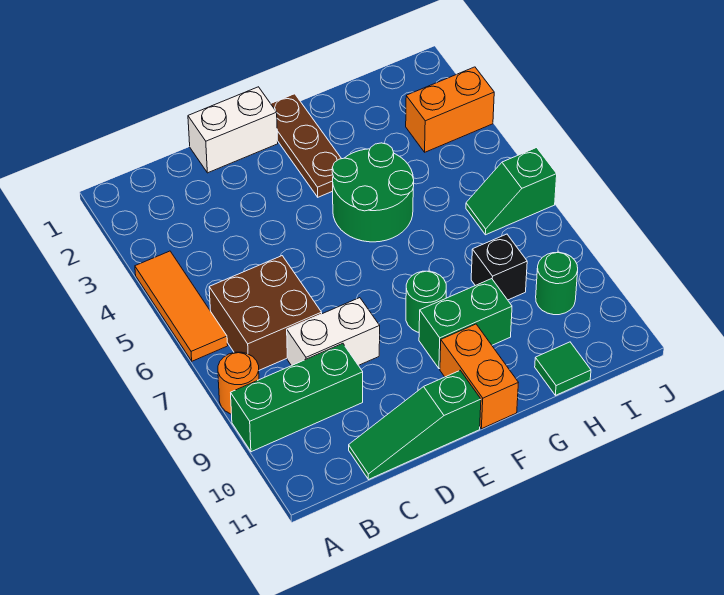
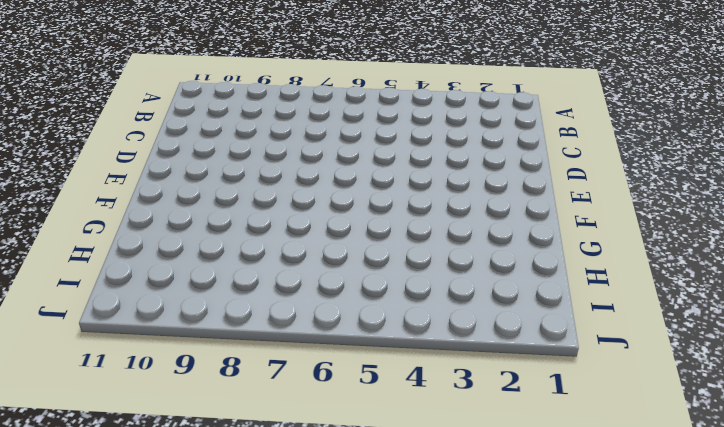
none -> orange 1x3 tile [135,251,228,361]
none -> orange 1x1 round brick [218,352,259,414]
none -> green 1x3 brick [231,343,363,452]

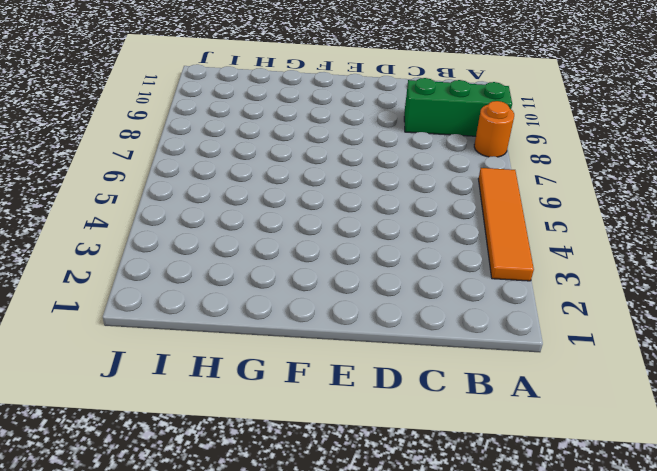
orange 1x4 tile [479,168,534,281] -> orange 1x3 tile [135,251,228,361]
none -> brown 2x2 brick [209,256,322,370]
none -> white 1x2 brick [287,298,380,366]
none -> green 1x3 slope [349,371,481,480]

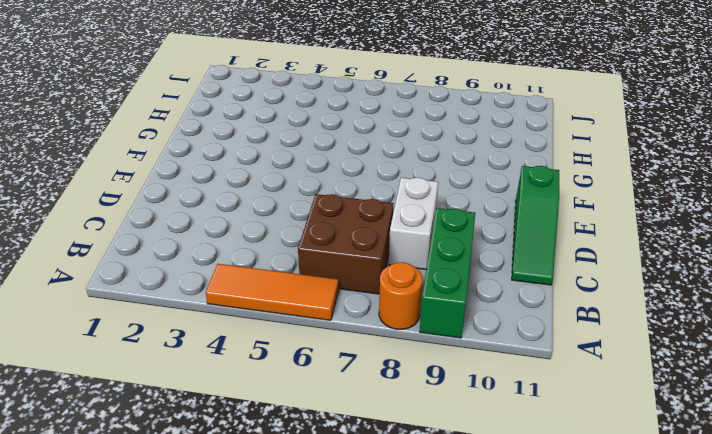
none -> white 1x2 brick [188,87,278,173]
none -> brown 1x3 plate [271,94,341,197]
none -> green 2x2 round brick [332,143,414,242]

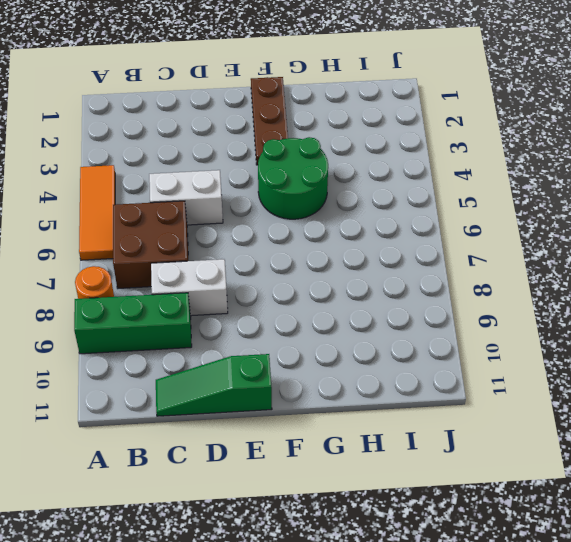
white 1x2 brick [149,170,223,225] -> white 1x2 brick moved to [188,87,278,173]
none -> green 1x1 round brick [406,271,446,332]
none -> green 1x2 brick [419,279,512,369]
none -> orange 1x2 brick [440,324,518,429]

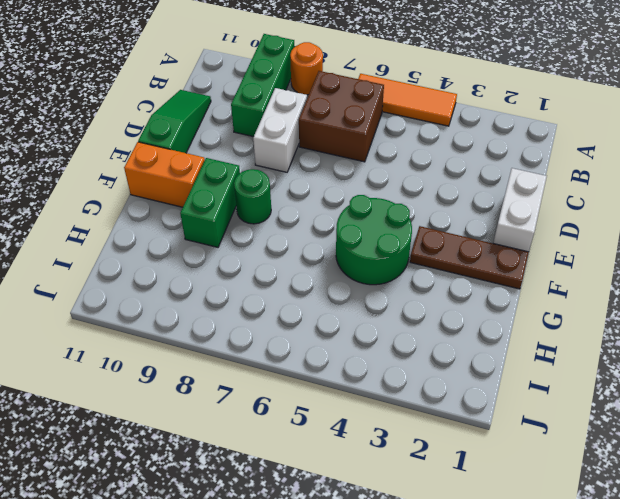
none -> black 1x1 brick [471,234,527,300]
none -> green 1x1 tile [535,342,591,395]
none -> orange 1x2 brick [406,67,494,152]

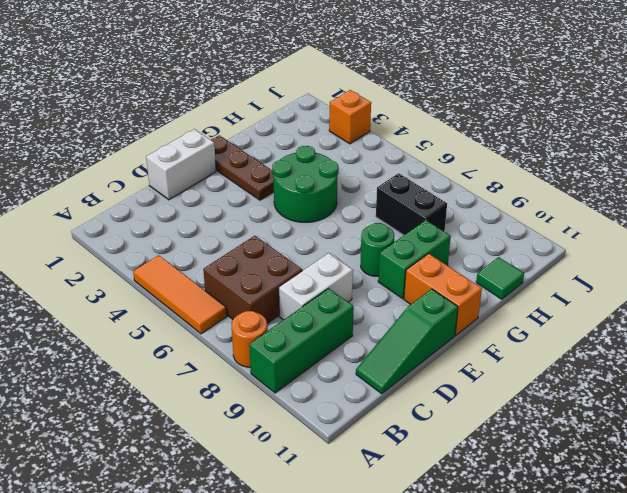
black 1x2 brick [376,173,447,235] -> black 1x1 brick [471,234,527,300]
orange 1x1 brick [329,90,371,144] -> orange 1x2 brick [406,67,494,152]
none -> green 1x2 slope [466,148,557,235]
none -> green 1x1 round brick [536,252,578,315]

